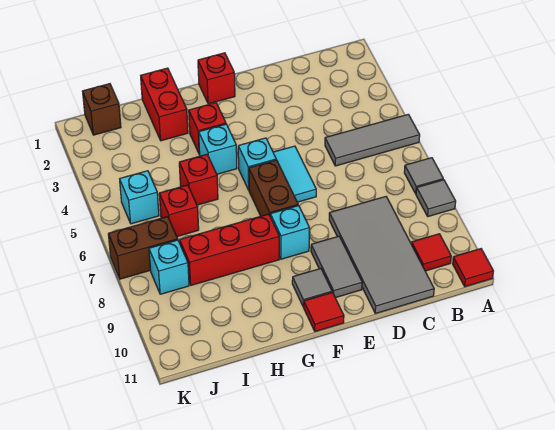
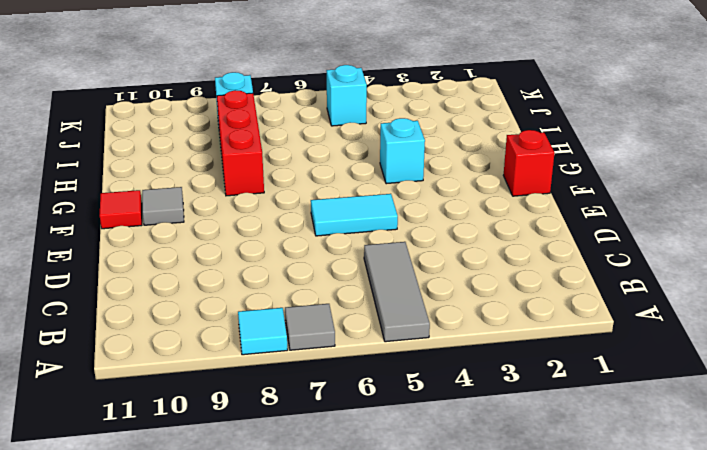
cyan 1x1 tile [238,308,288,355] -> grey 1x1 tile [416,180,456,216]
none -> red 1x1 tile [453,249,493,287]
none -> red 1x1 tile [411,234,451,271]
none -> grey 2x4 tile [329,197,434,313]

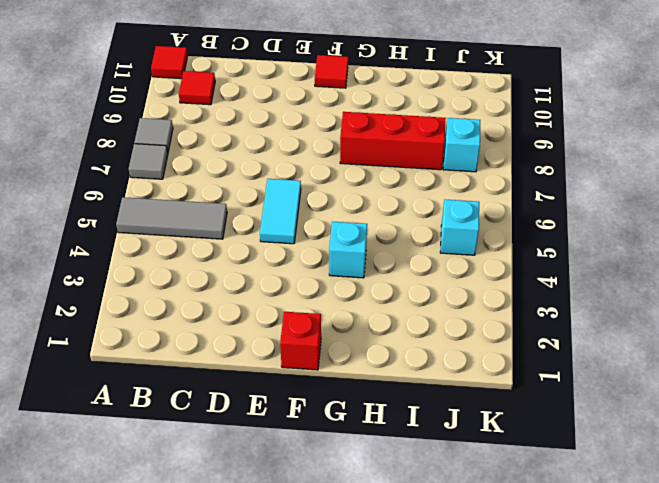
none -> grey 2x4 tile [329,197,434,313]
none -> grey 1x2 tile [311,236,362,298]
none -> cyan 1x1 brick [238,138,276,190]

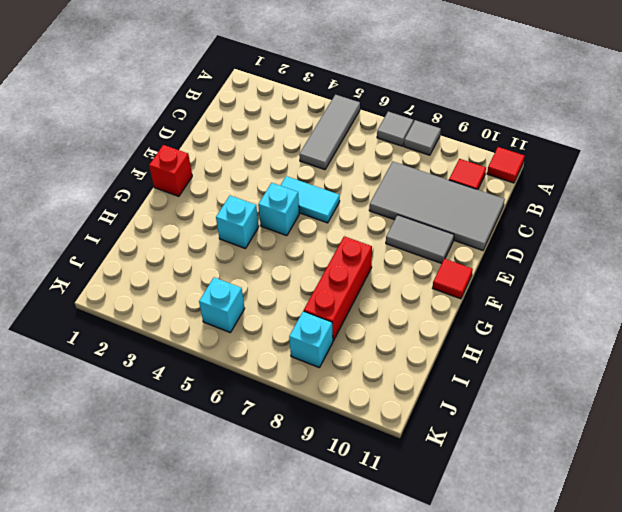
none -> brown 1x2 brick [249,160,298,216]
none -> cyan 1x1 brick [270,206,310,259]
none -> grey 1x1 tile [292,269,332,307]

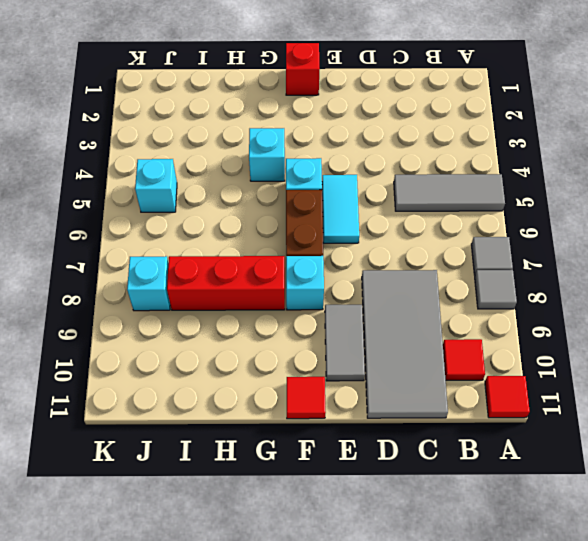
none -> grey 1x1 tile [292,269,332,307]
none -> red 1x1 brick [189,103,226,154]
none -> red 1x2 brick [141,68,188,141]

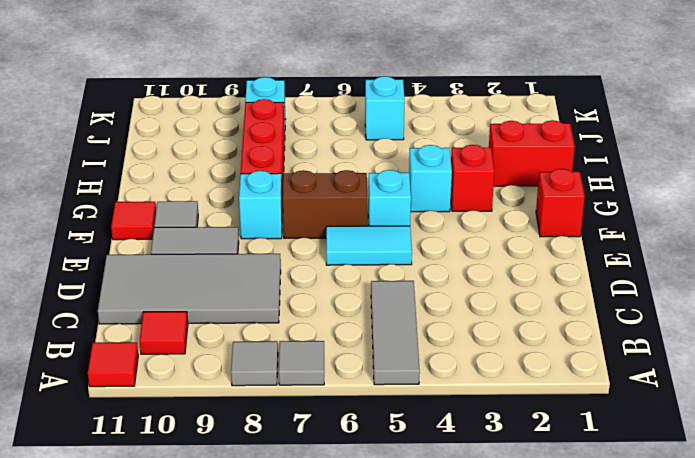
none -> red 1x1 brick [179,154,218,205]
none -> red 1x1 brick [159,185,199,236]
none -> brown 1x1 brick [83,84,121,135]

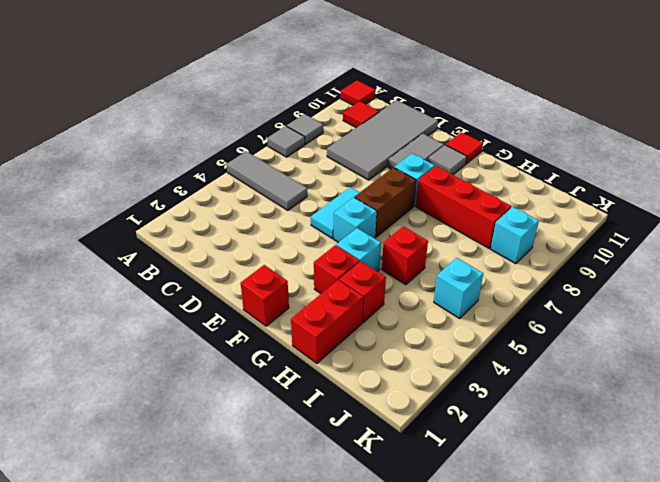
red 1x1 brick [339,261,386,322] -> red 1x1 brick moved to [159,185,199,236]
none -> brown 1x1 brick [83,84,121,135]
none -> brown 1x2 brick [108,217,178,279]

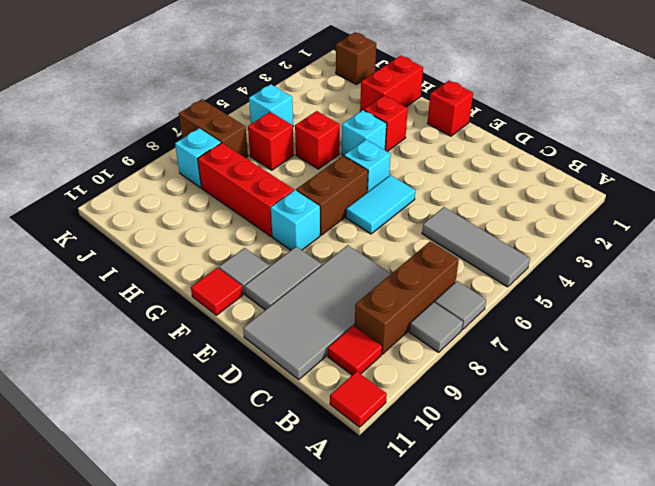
brown 1x3 brick [355,242,459,354] -> none

